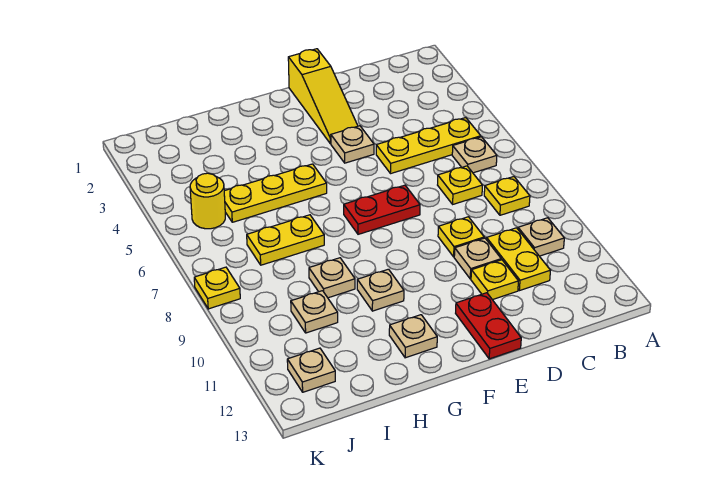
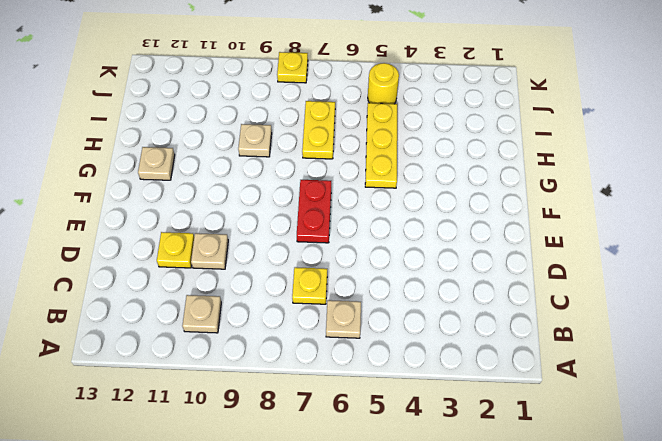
none -> yellow 1x3 plate [376,118,481,174]
none -> yellow 1x1 plate [484,177,530,215]
none -> yellow 1x2 plate [487,228,550,291]

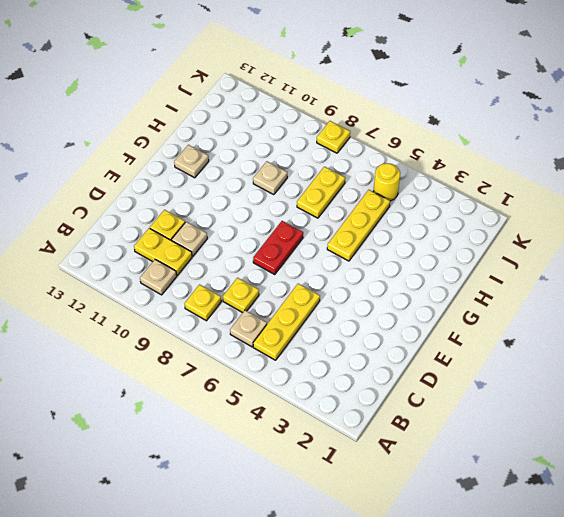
none -> yellow 1x1 plate [438,217,484,257]
none -> yellow 1x3 slope [288,49,358,144]
none -> tan 1x1 plate [331,126,374,163]

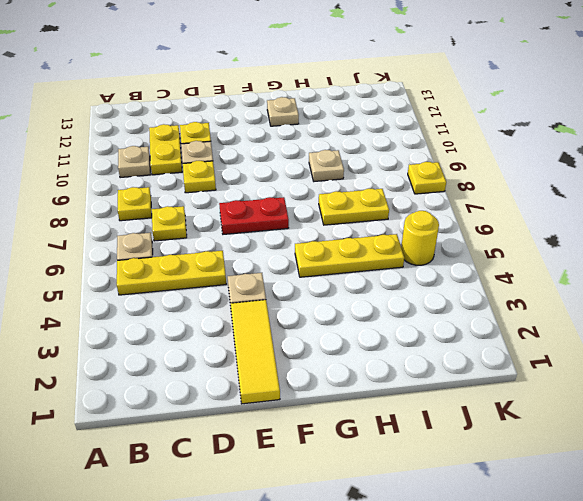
yellow 1x3 tile [231,300,280,404] -> yellow 1x3 slope [288,49,358,144]
none -> red 1x2 plate [456,293,521,359]
none -> tan 1x1 plate [357,269,404,311]
none -> tan 1x1 plate [291,291,338,333]

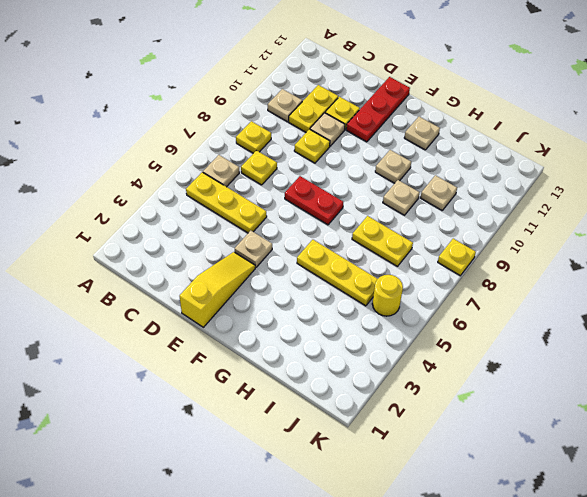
red 1x3 plate [346,77,410,142] -> red 1x2 plate [456,293,521,359]
none -> tan 1x1 plate [287,348,335,392]

